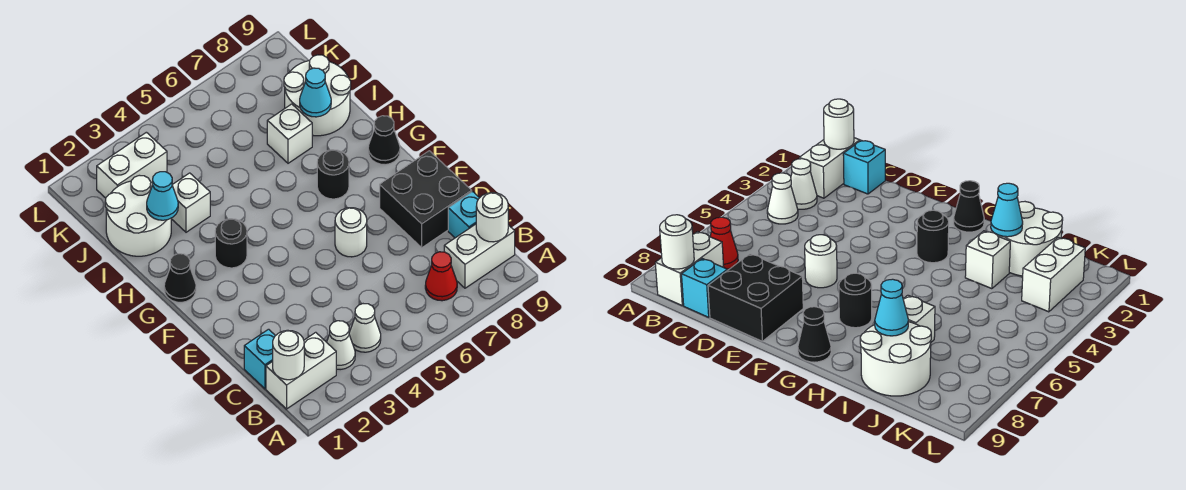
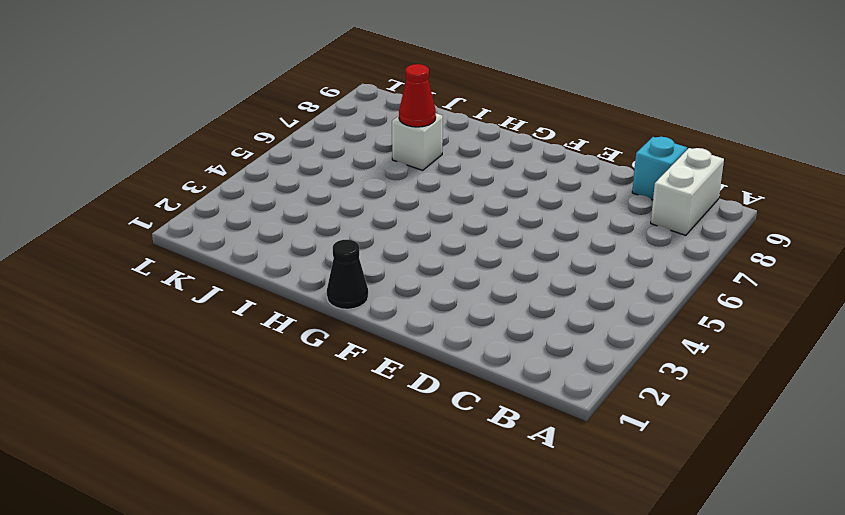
red 1x1 cone [399,64,436,127] -> red 1x1 cone moved to [425,252,457,301]
none -> white 1x2 brick [266,332,336,409]
none -> white 1x1 cone [327,321,355,370]
none -> white 1x1 cone [349,304,381,352]

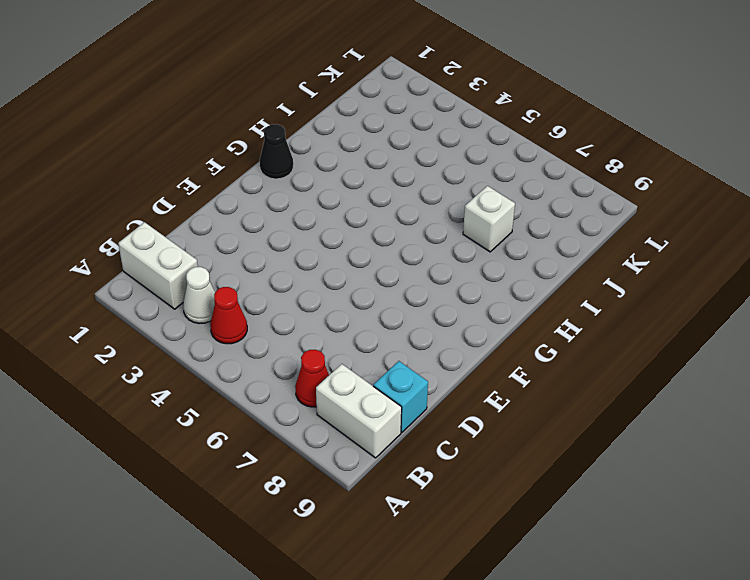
red 1x1 cone [210,287,247,344] -> white 1x1 cone [349,304,381,352]
none -> cyan 1x1 brick [244,329,275,389]
none -> black 2x2 brick [380,151,472,248]
none -> white 1x1 round brick [335,208,367,257]

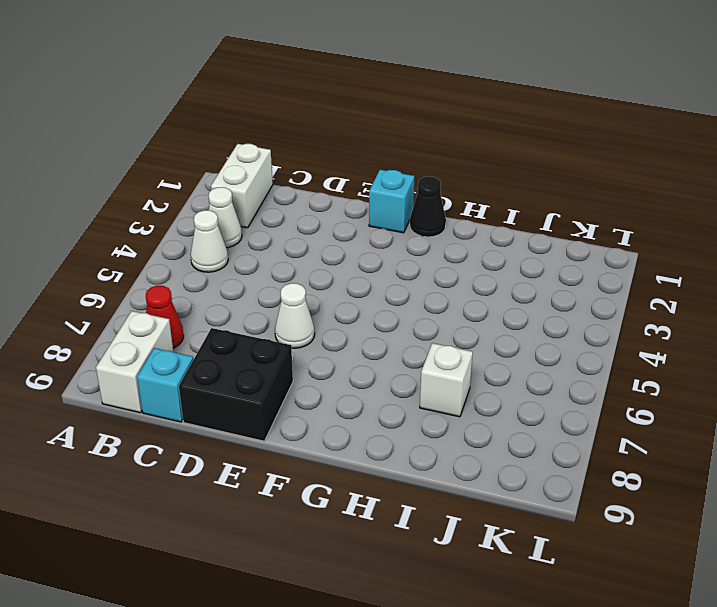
white 1x1 cone [275,283,315,348] -> white 1x1 round brick [335,208,367,257]
cyan 1x1 brick [369,170,414,233] -> cyan 1x1 brick moved to [244,329,275,389]
none -> black 1x1 round brick [215,219,247,268]
none -> black 1x1 round brick [317,150,349,199]
none -> black 1x1 cone [368,116,400,165]

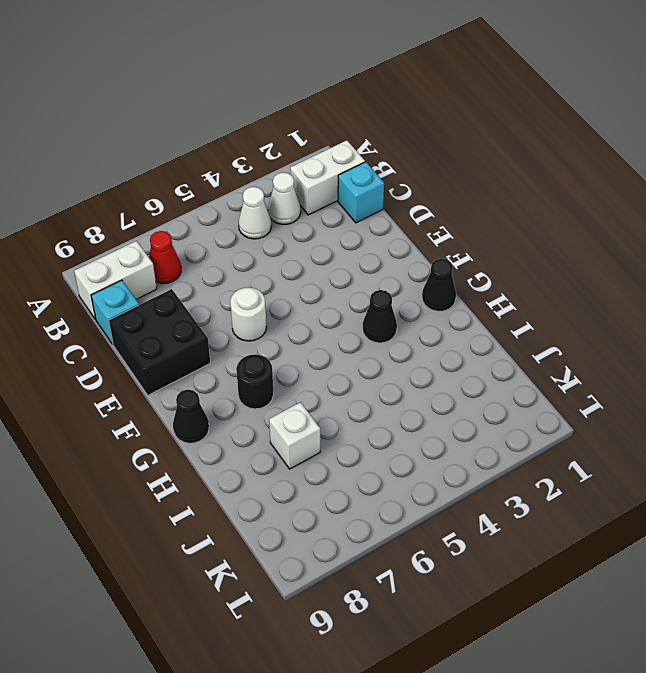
black 1x1 cone [362,290,397,343] -> black 1x1 round brick [215,219,247,268]
none -> white 2x2 round brick [105,175,171,256]
none -> white 1x1 brick [171,173,210,232]
none -> white 2x2 round brick [284,55,351,136]

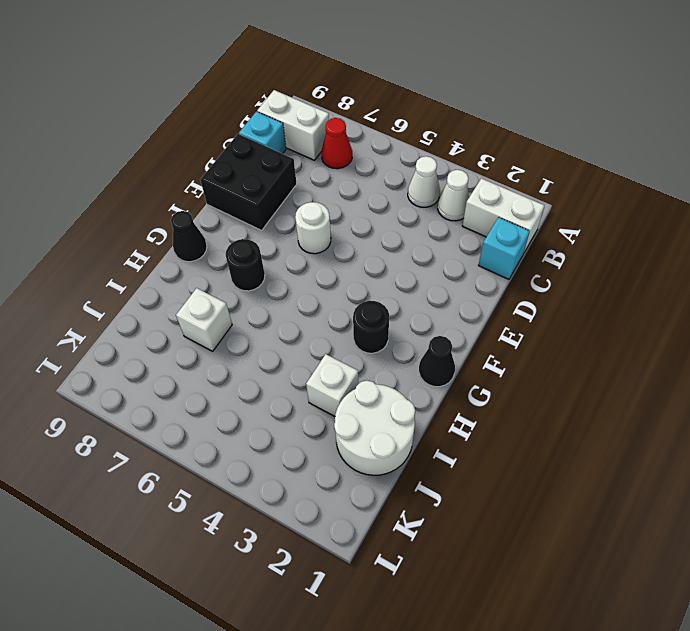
none -> white 2x2 round brick [284,55,351,136]
none -> white 1x2 brick [97,132,167,198]
none -> white 1x1 round brick [273,330,304,380]

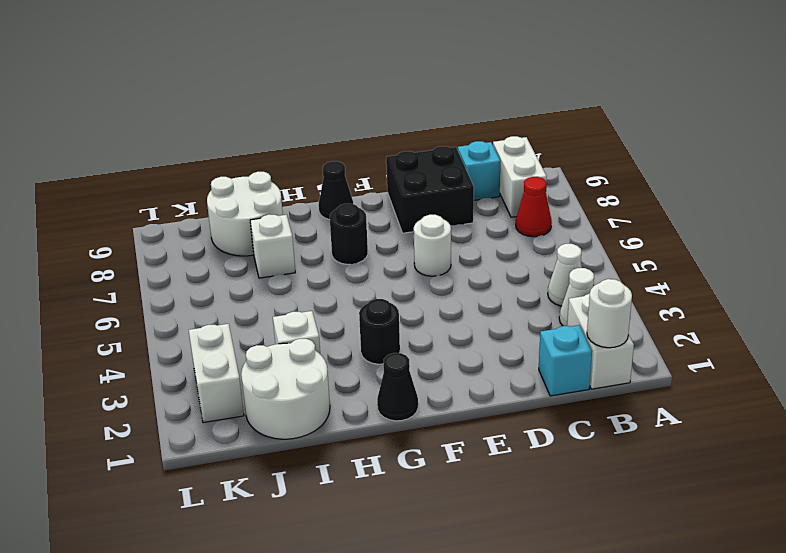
none -> white 1x1 round brick [476,193,508,242]
none -> cyan 1x1 cone [147,172,178,220]
none -> cyan 1x1 cone [300,68,331,117]

